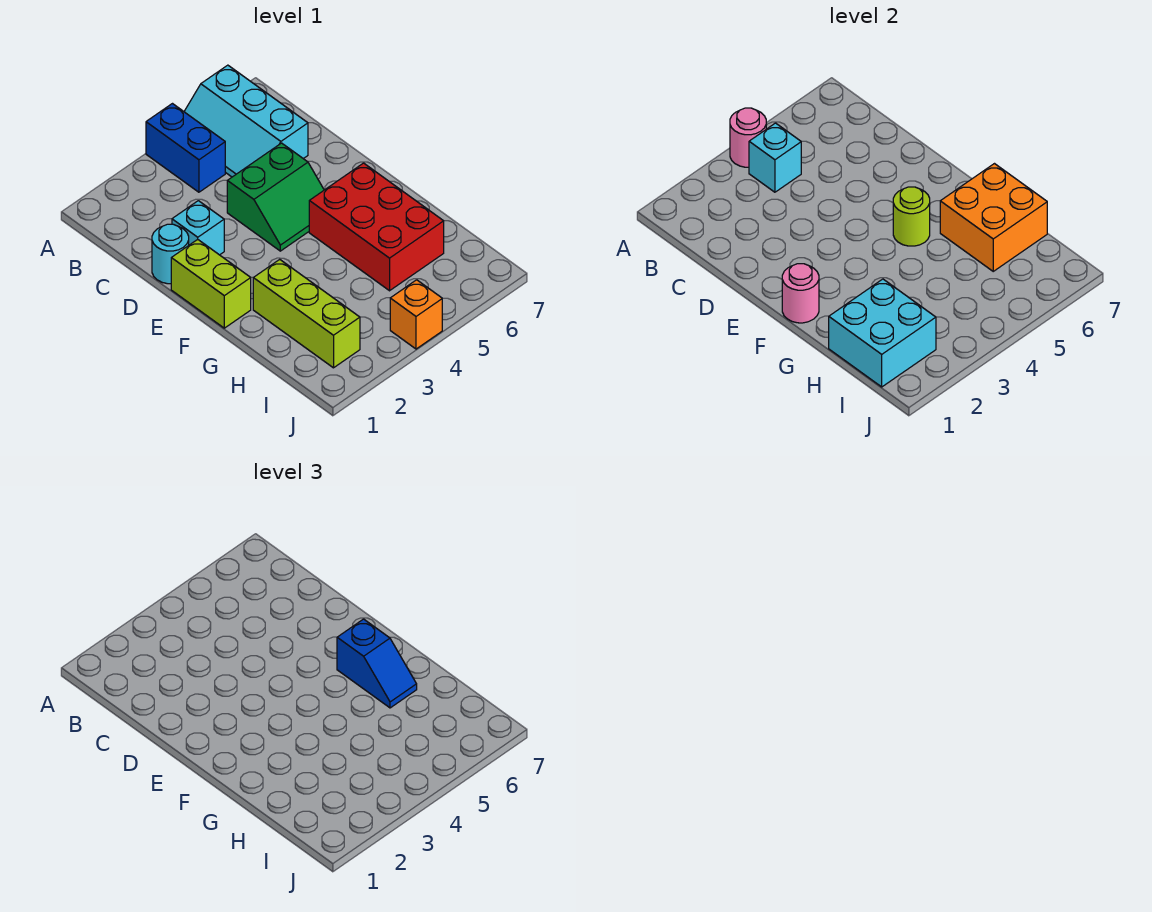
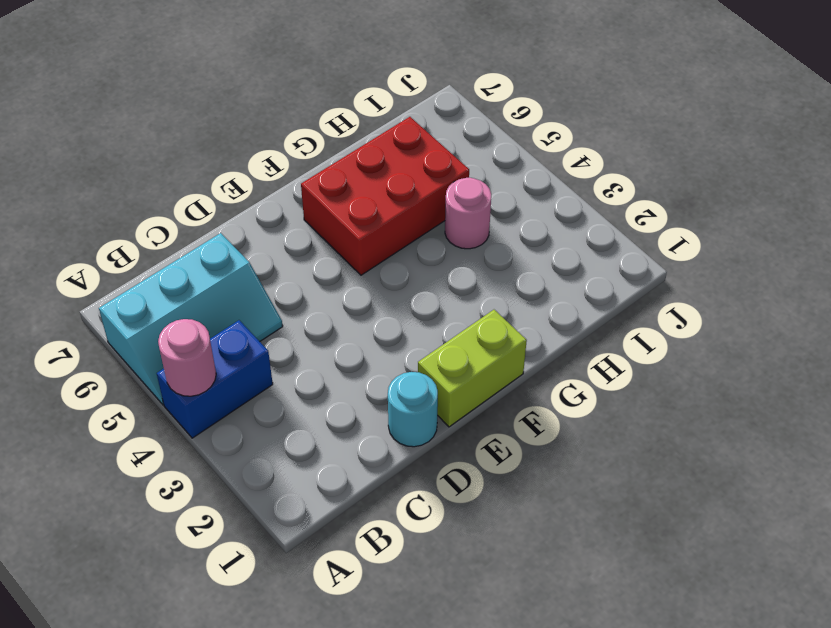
pink 1x1 round brick [445,178,491,249] -> pink 1x1 round brick moved to [782,264,819,323]
none -> cyan 1x1 brick [172,201,224,255]
none -> green 2x2 slope [227,143,324,251]
none -> lime 1x3 brick [253,259,360,368]

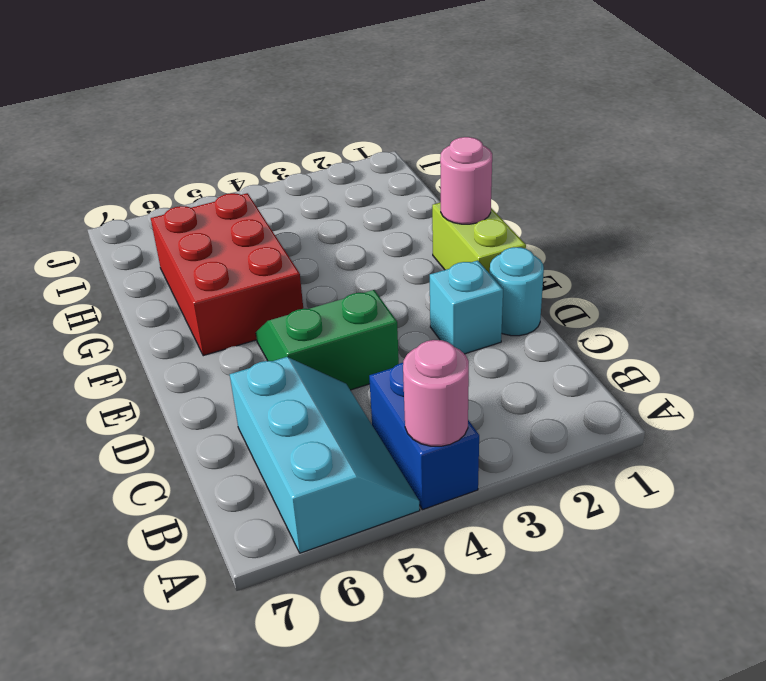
none -> lime 1x3 brick [253,259,360,368]
none -> orange 1x1 brick [390,280,442,349]
none -> cyan 1x1 brick [749,123,801,192]

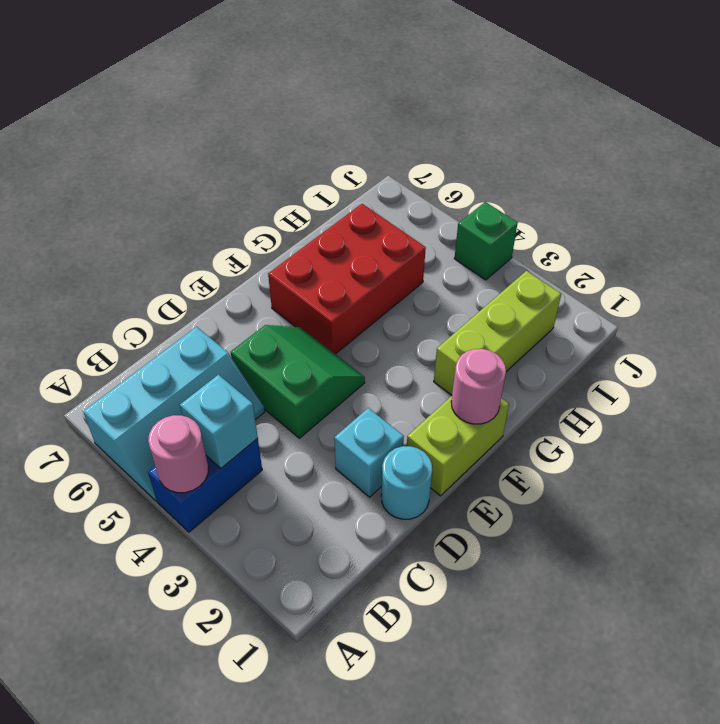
green 1x1 brick [454,202,518,280] -> orange 1x1 brick [390,280,442,349]
none -> lime 1x1 round brick [893,187,930,246]
none -> orange 2x2 brick [940,164,1047,271]
none -> cyan 2x2 brick [829,279,936,387]

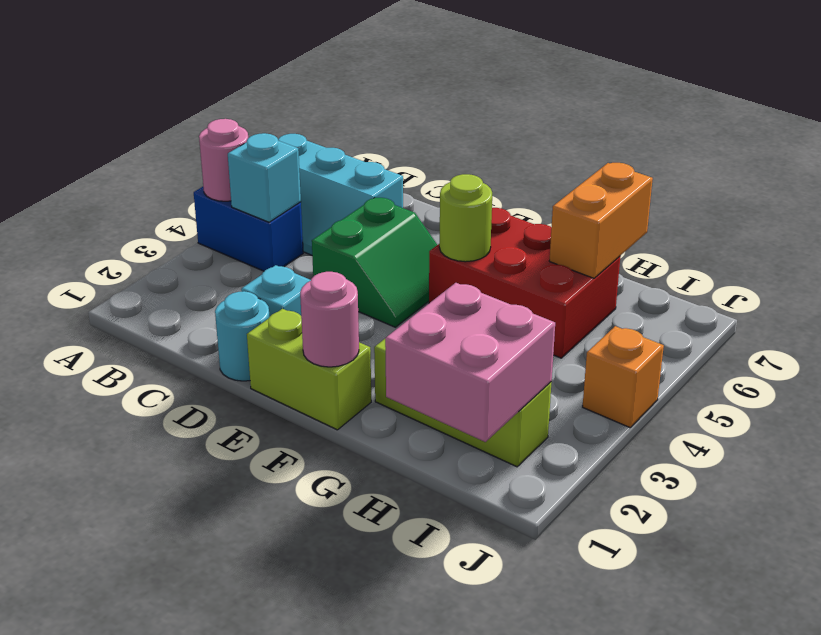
pink 2x2 brick [385,283,555,442] -> cyan 2x2 brick [829,279,936,387]
orange 1x2 brick [549,163,653,278] -> orange 2x2 brick [940,164,1047,271]
none -> blue 1x2 slope [337,619,417,708]

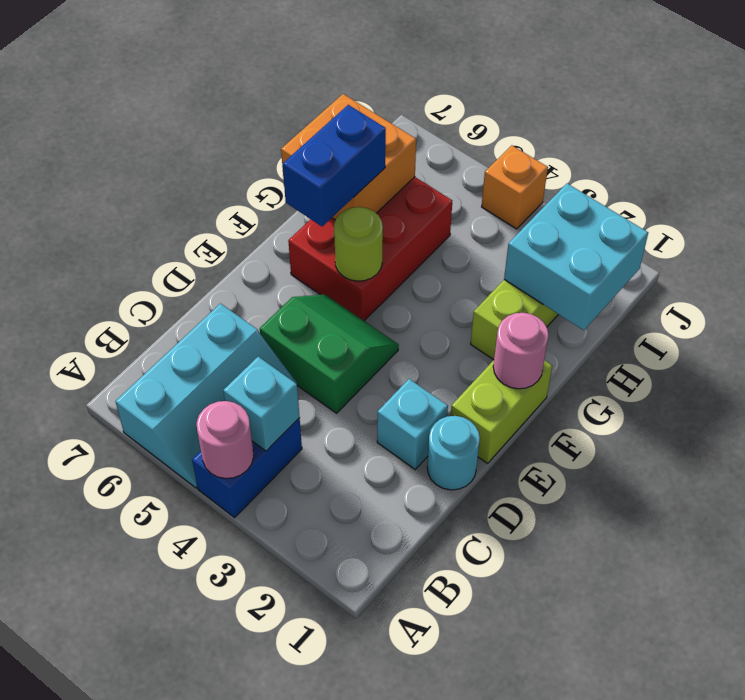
blue 1x2 brick [283,105,386,227] -> blue 1x2 slope [337,619,417,708]

